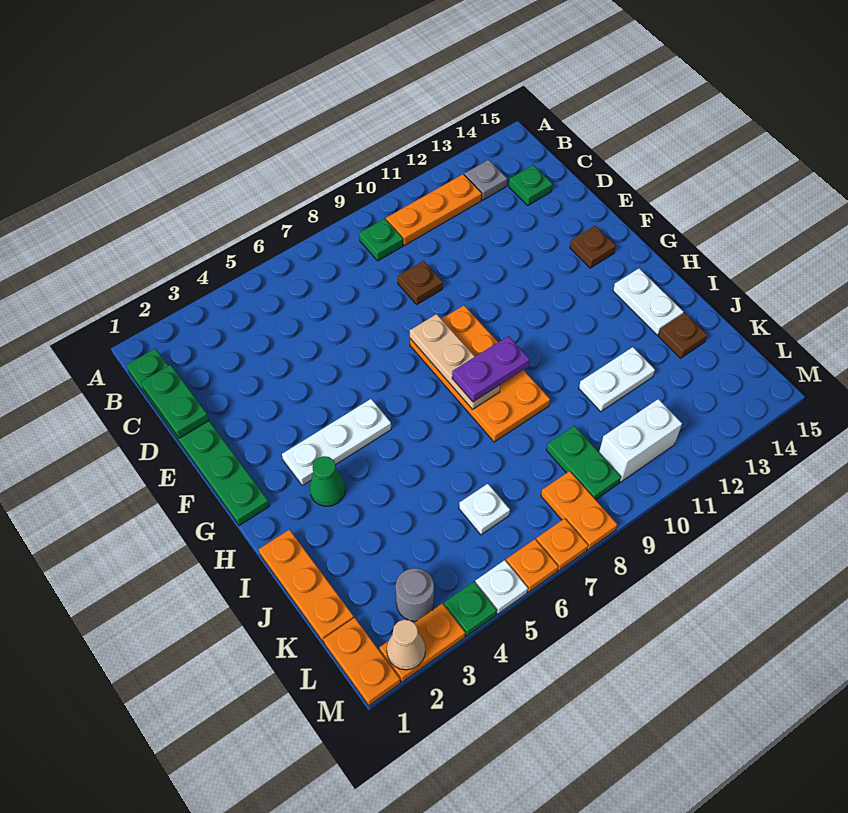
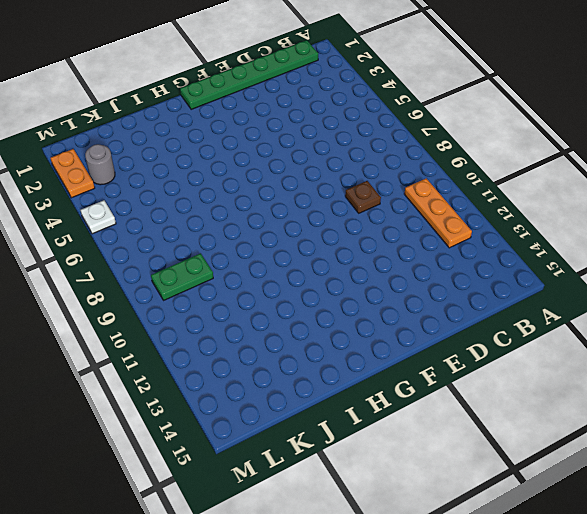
none -> green 1x1 plate [359,219,403,261]
none -> grey 1x1 plate [464,160,507,200]
none -> green 1x1 plate [509,165,552,205]

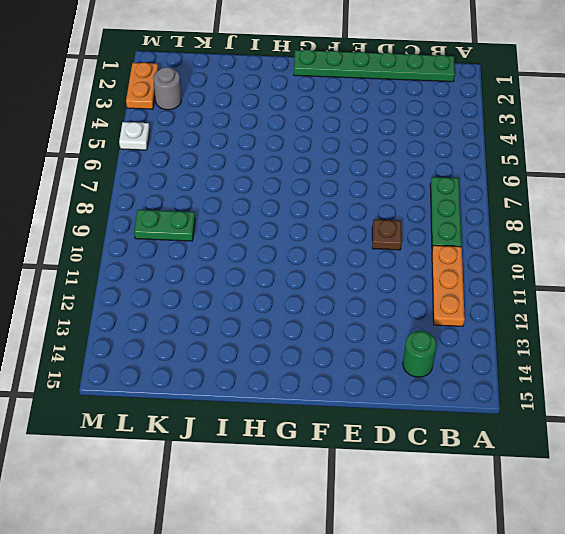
green 1x3 plate [430,177,462,249] -> green 1x1 plate [359,219,403,261]
green 1x1 round brick [403,331,437,377] -> green 1x1 plate [509,165,552,205]
none -> grey 1x1 plate [464,160,507,200]
none -> orange 2x4 plate [410,305,550,442]
none -> brown 1x1 plate [570,226,616,268]

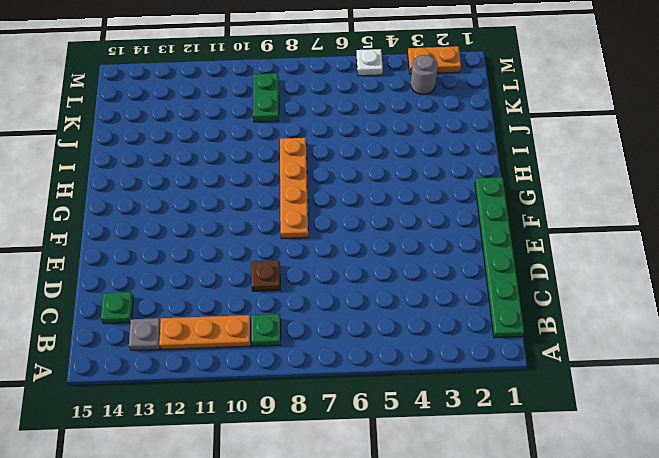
orange 1x4 plate [280,138,308,239] -> orange 2x4 plate [410,305,550,442]
none -> brown 1x1 plate [570,226,616,268]
none -> white 1x3 plate [282,399,391,485]
none -> green 1x1 cone [310,456,345,506]

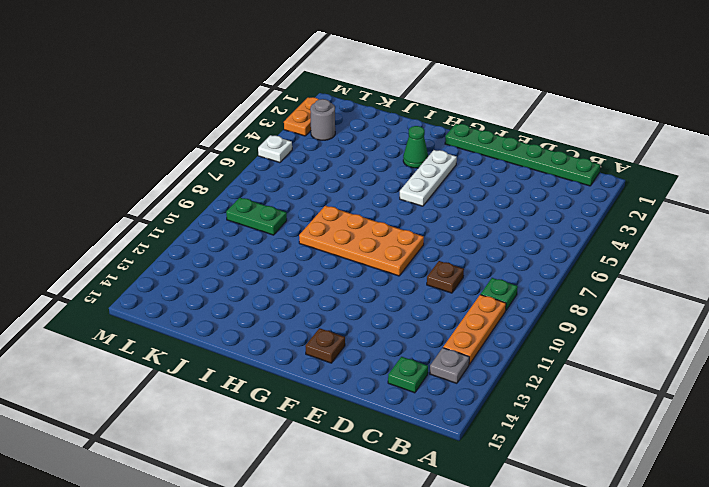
none -> white 1x2 plate [613,268,684,335]
none -> orange 1x3 plate [259,530,354,643]
none -> white 1x2 plate [579,347,655,412]

